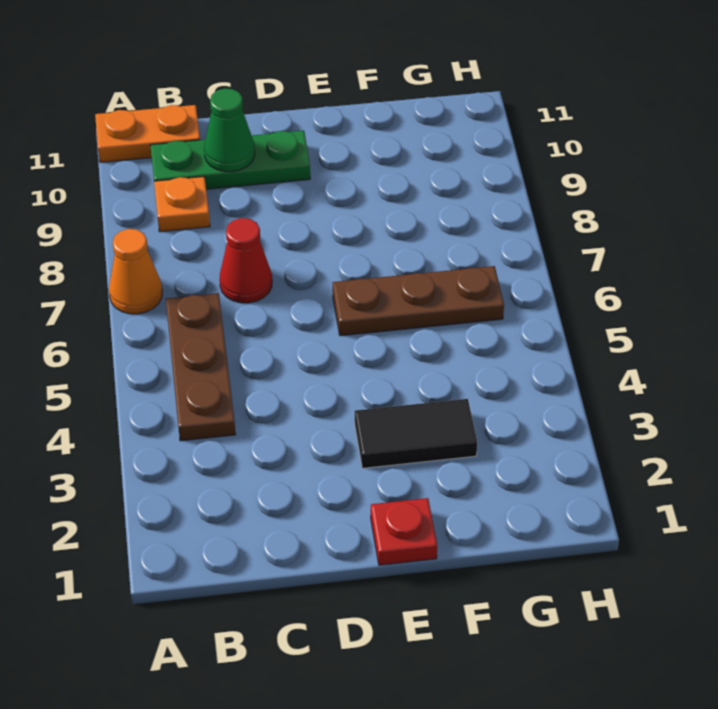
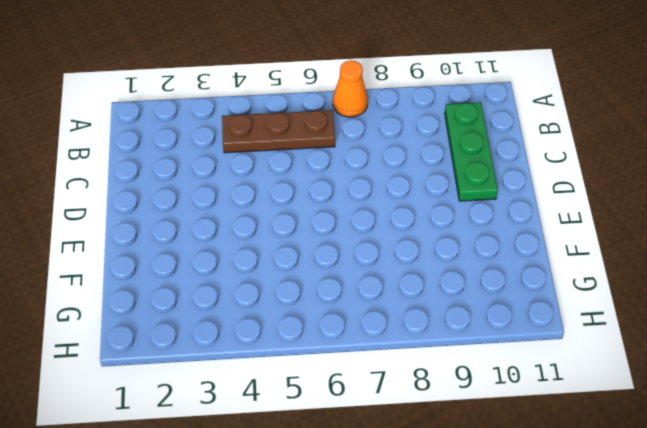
none -> orange 1x2 plate [95,105,200,162]
none -> orange 1x1 plate [154,177,210,232]

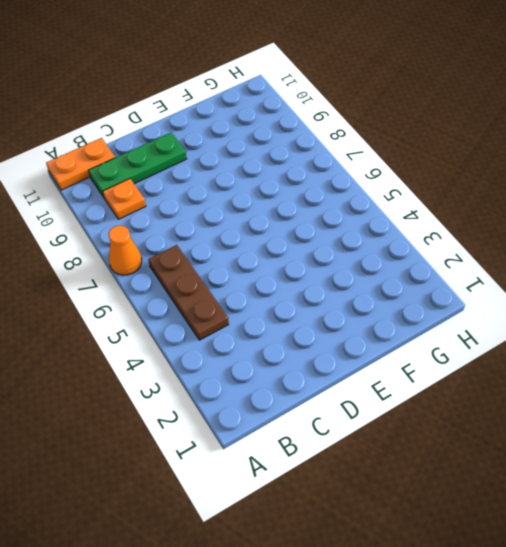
none -> red 1x1 cone [220,218,272,303]
none -> red 1x1 plate [371,498,437,565]

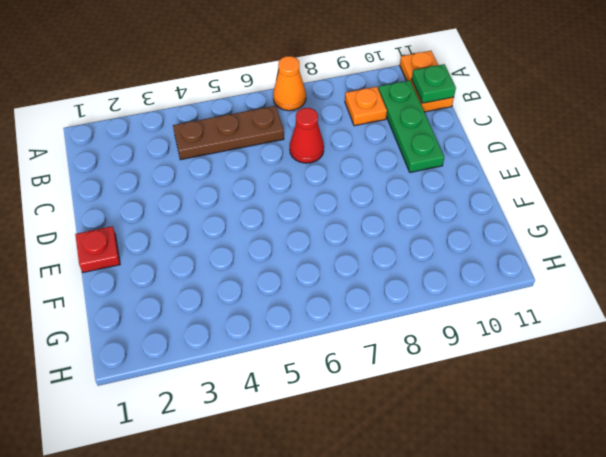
green 1x1 plate [412,64,456,103] -> none
none -> black 1x2 tile [355,399,477,468]
none -> brown 1x3 plate [333,266,504,336]

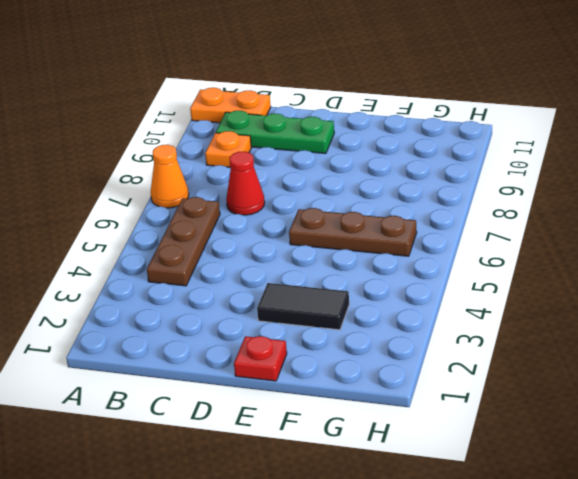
none -> green 1x1 cone [204,88,255,172]

